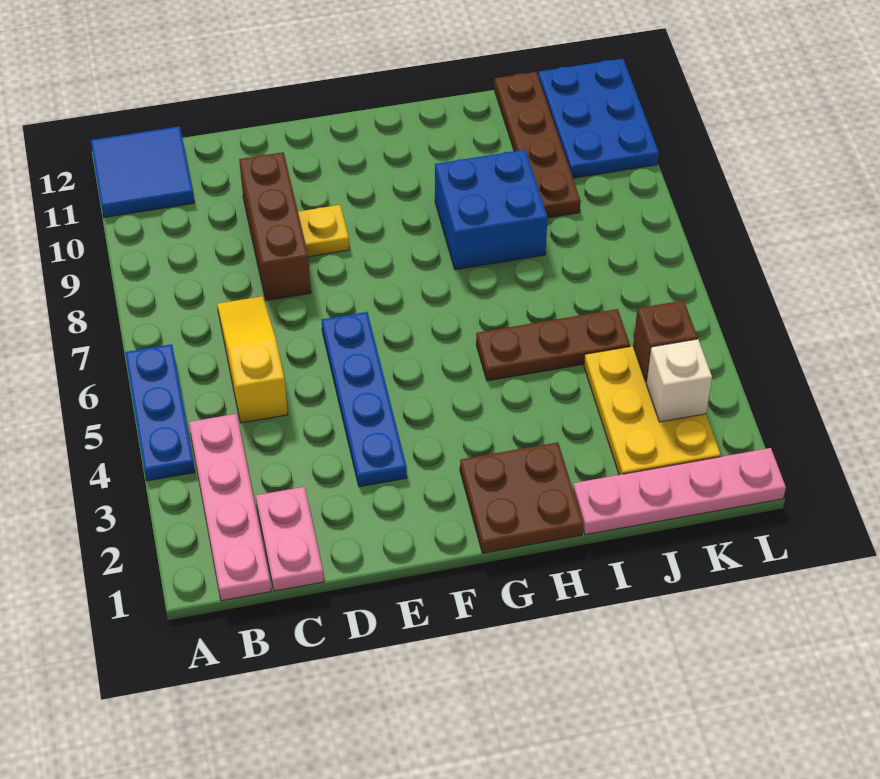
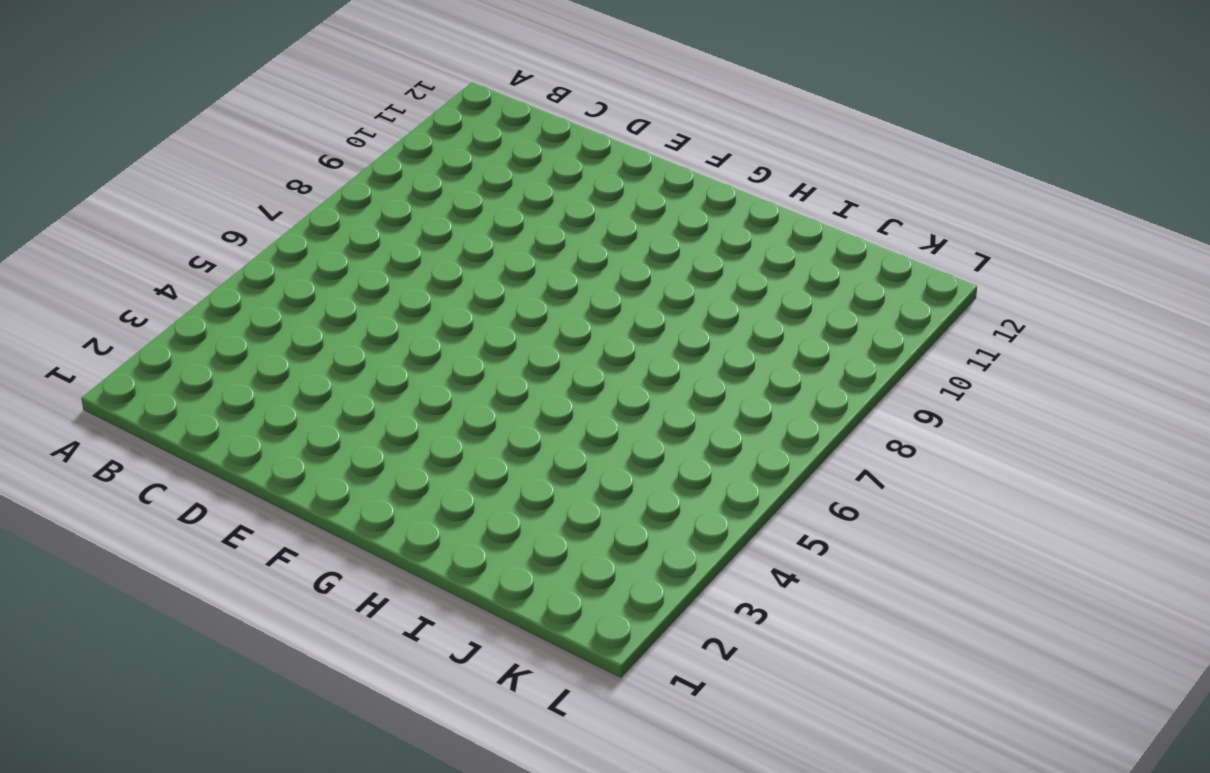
none -> blue 1x3 plate [125,344,195,481]
none -> blue 2x2 tile [91,126,194,217]
none -> pink 1x4 plate [189,414,271,601]

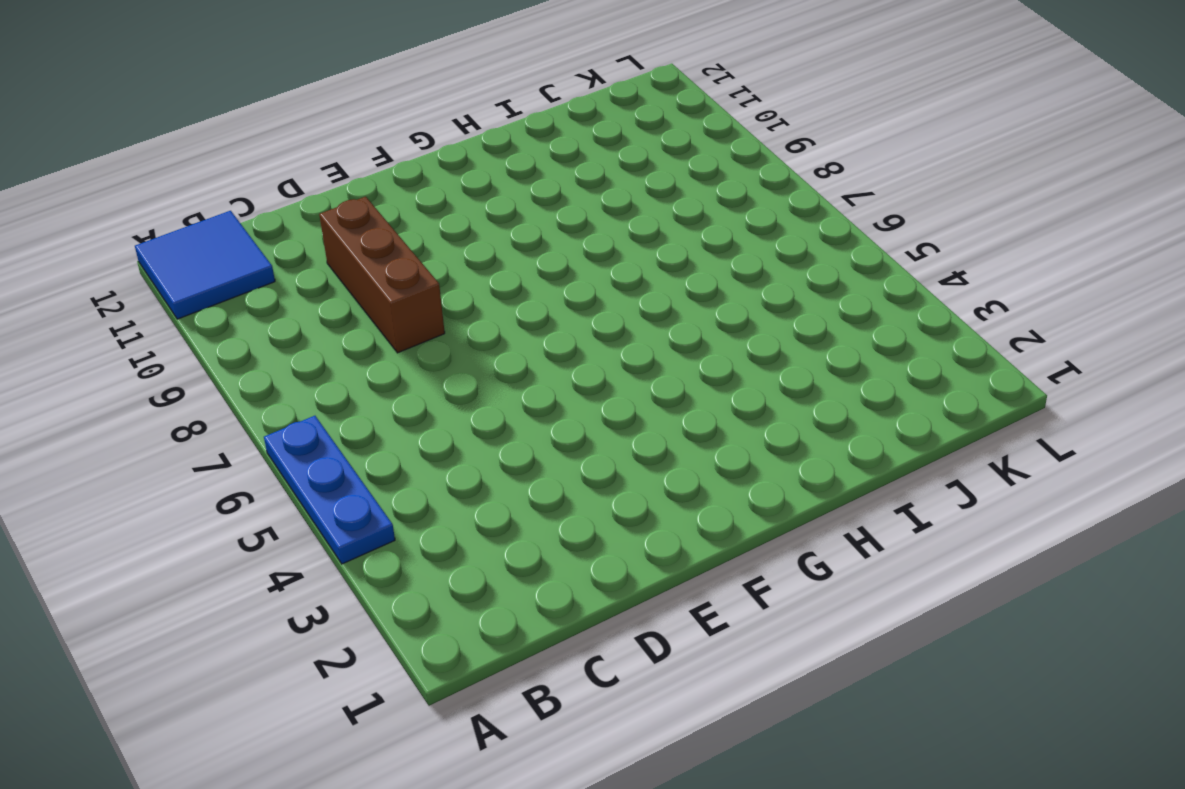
none -> pink 1x4 plate [189,414,271,601]
none -> pink 1x2 plate [256,487,324,591]
none -> yellow 1x3 slope [217,296,288,423]

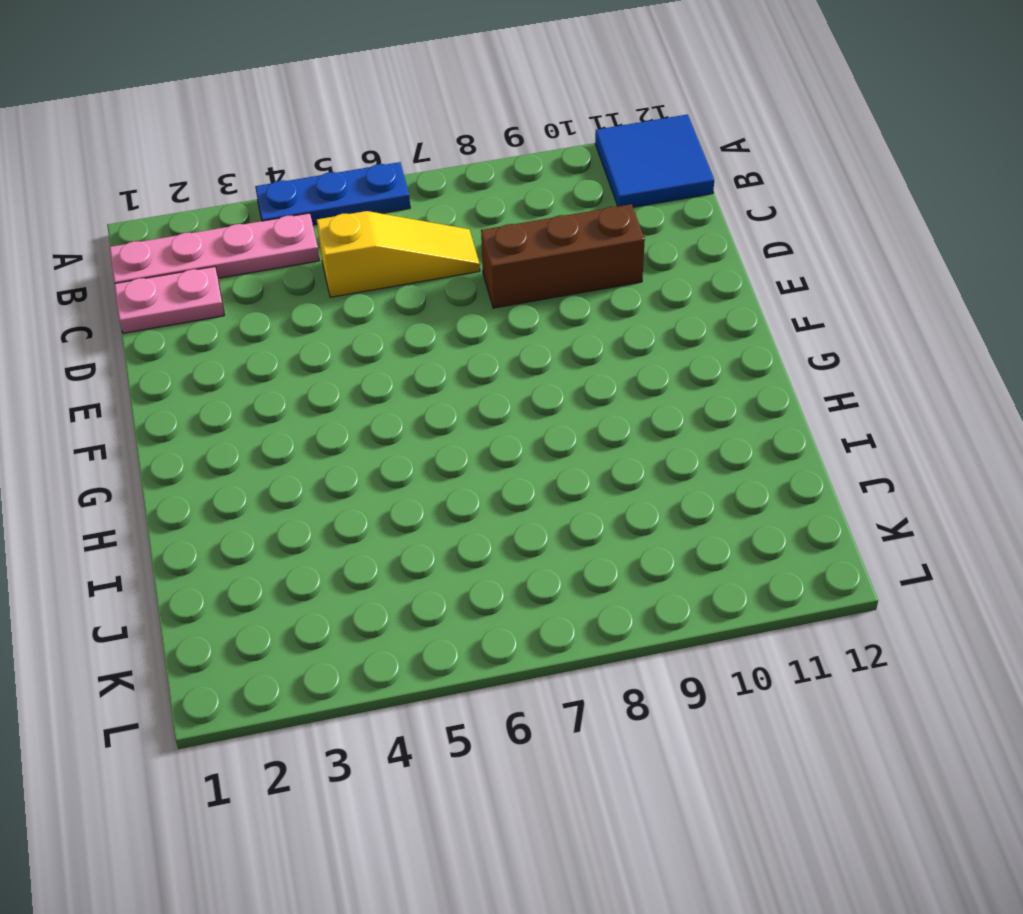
none -> blue 1x4 plate [322,312,407,487]
none -> yellow 1x1 plate [298,205,349,257]
none -> brown 2x2 plate [460,442,583,553]

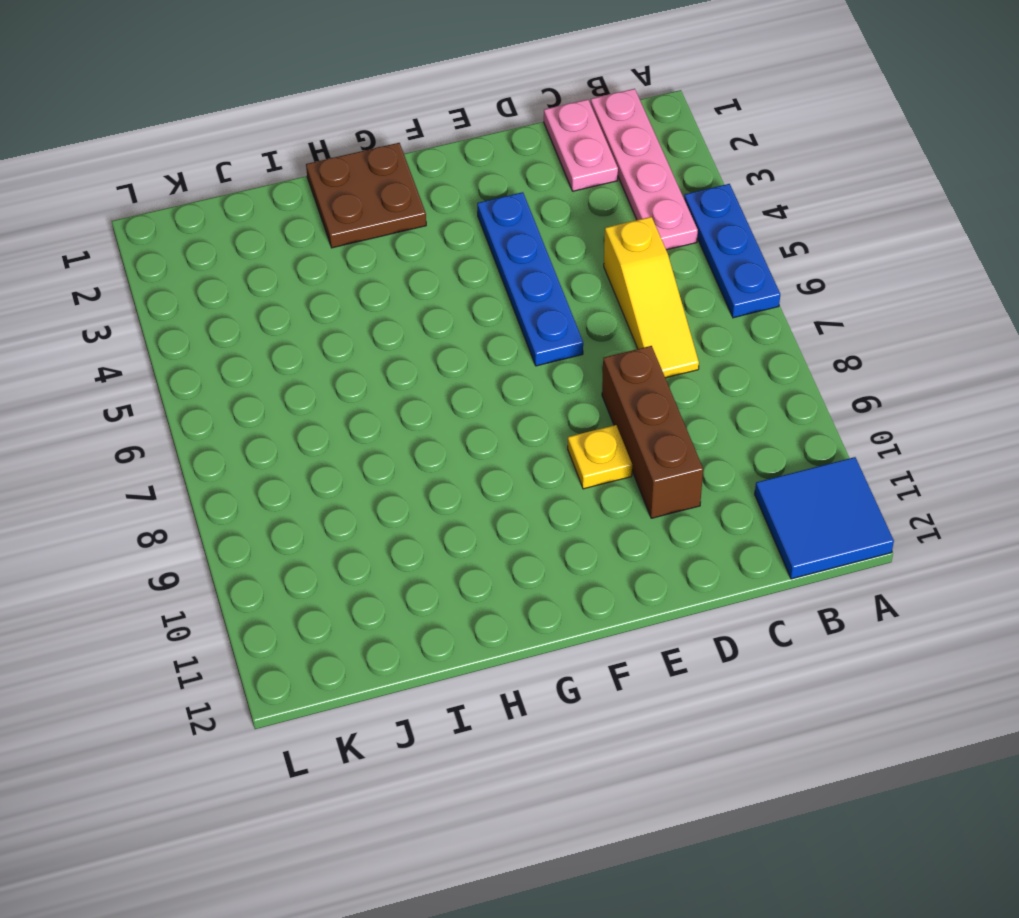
none -> brown 1x3 plate [476,309,630,381]
none -> blue 2x2 brick [435,150,548,270]
none -> pink 1x4 plate [573,448,786,535]

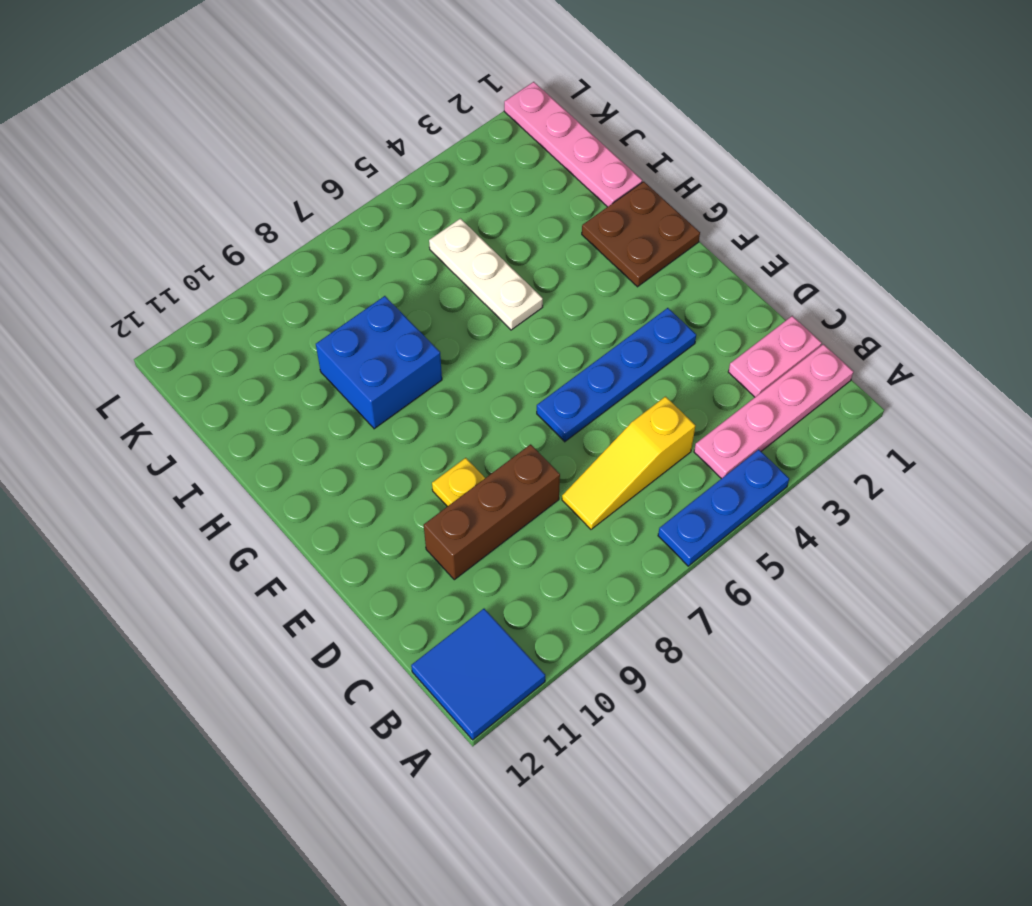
white 1x3 plate [429,219,543,330] -> brown 1x3 plate [476,309,630,381]
none -> yellow 2x3 plate [584,346,721,475]
none -> brown 1x4 plate [495,72,581,218]
none -> blue 2x3 plate [538,59,659,178]

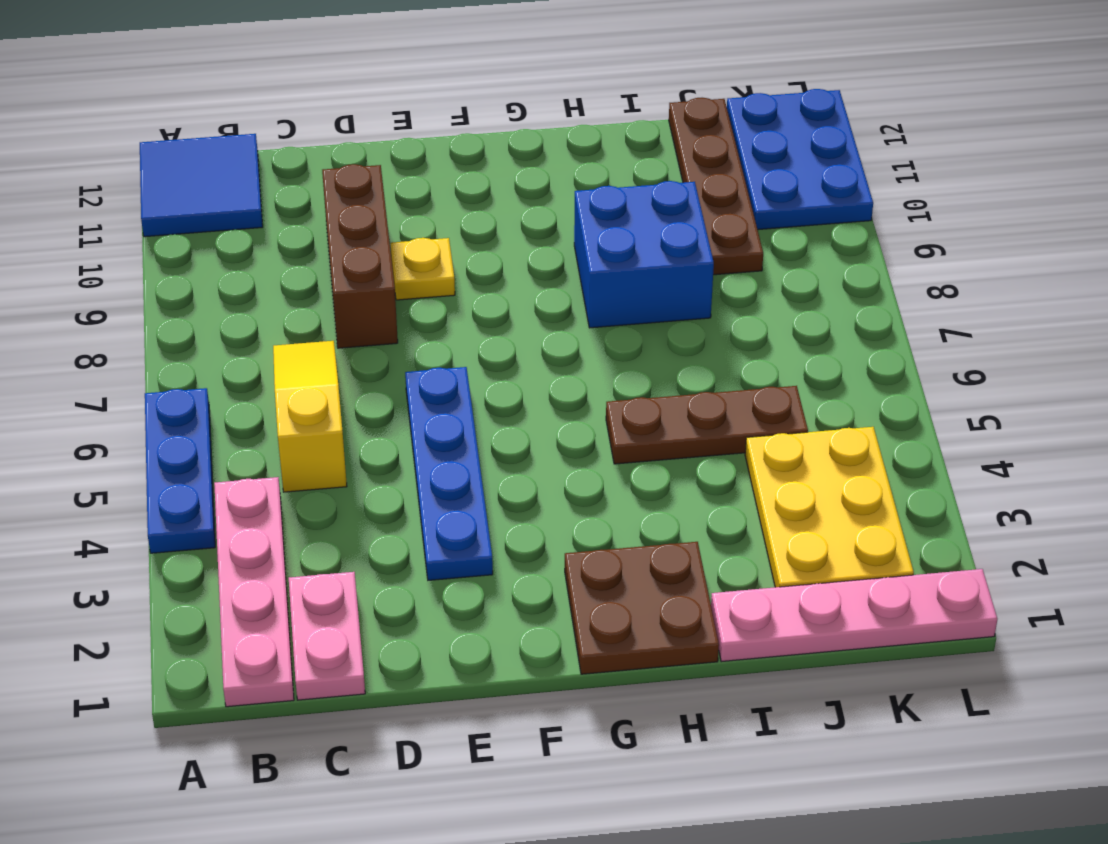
none -> white 1x1 brick [646,339,712,422]
none -> brown 1x1 brick [633,300,698,382]

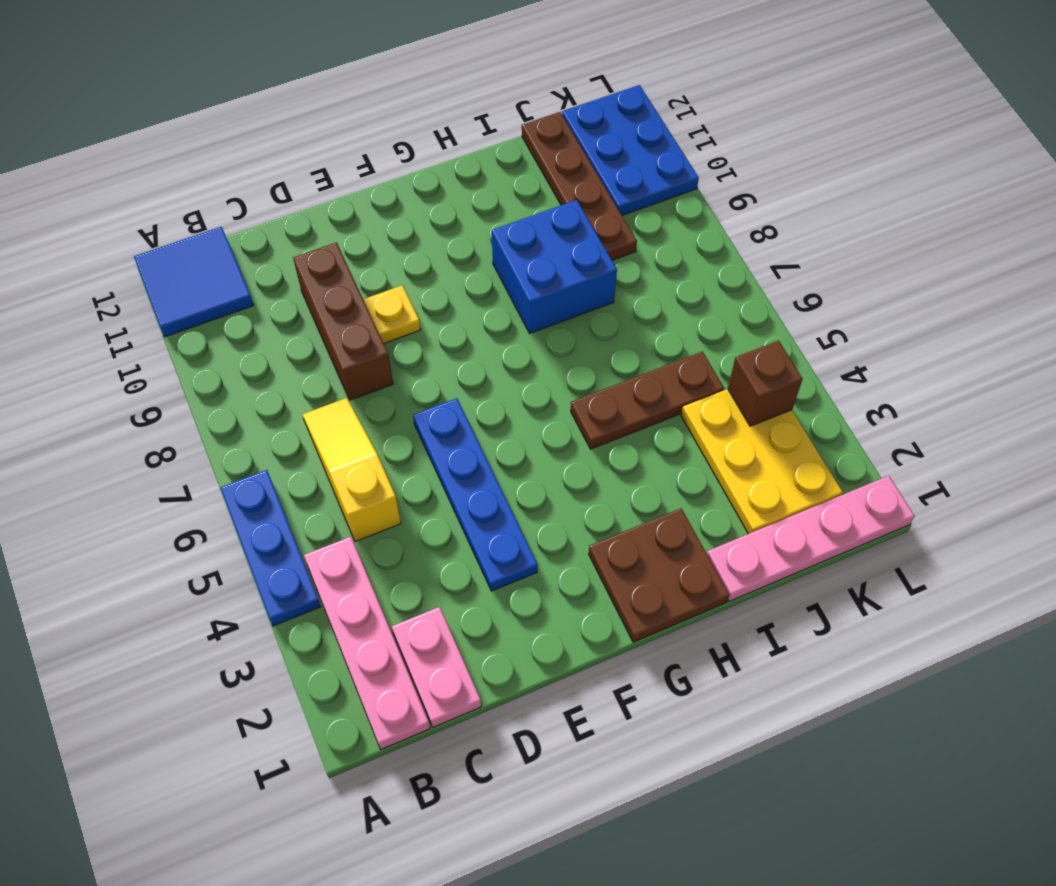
none -> white 1x1 brick [646,339,712,422]

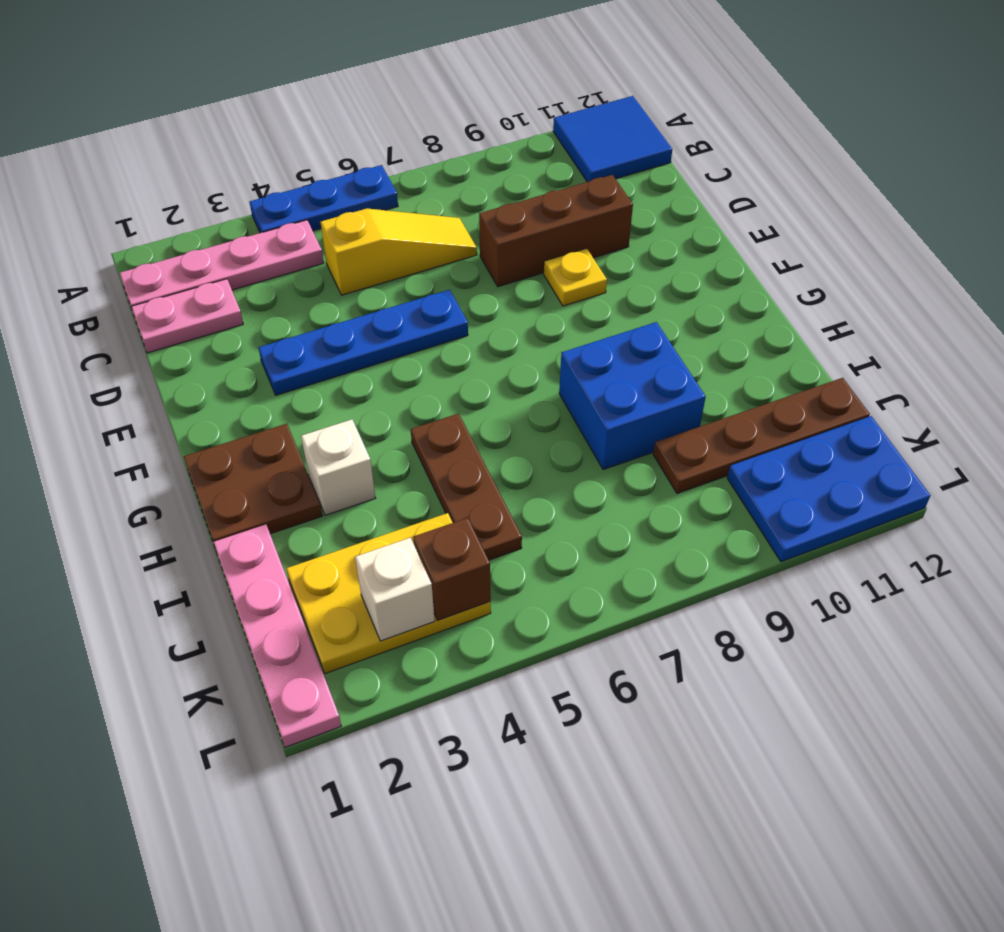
white 1x1 brick [301,420,375,515] -> none

